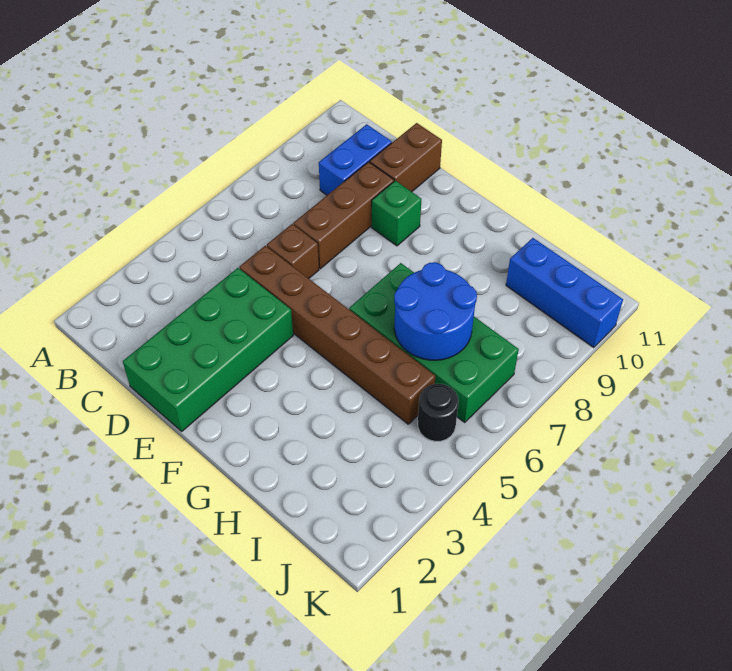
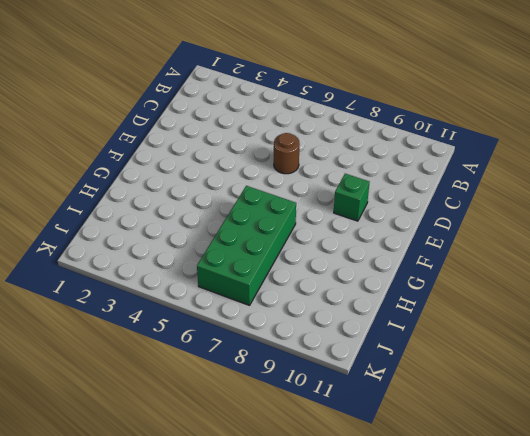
brown 1x1 round brick [274,133,300,174] -> brown 1x1 brick [267,224,319,278]
none -> blue 1x2 brick [319,124,392,195]
none -> green 2x4 brick [123,268,293,431]

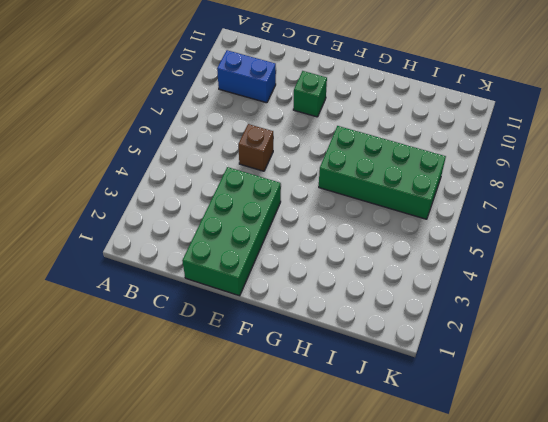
blue 1x2 brick [217,50,276,103] -> blue 1x2 brick turned to [319,124,392,195]
none -> brown 1x6 brick [239,246,435,424]
none -> brown 1x3 brick [293,162,394,269]

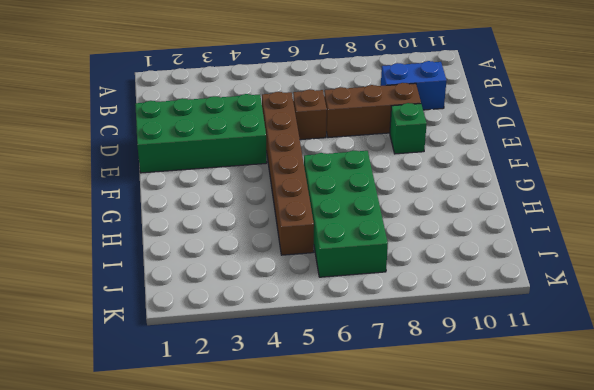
none -> brown 1x2 brick [370,123,442,192]
none -> blue 1x3 brick [506,238,623,348]

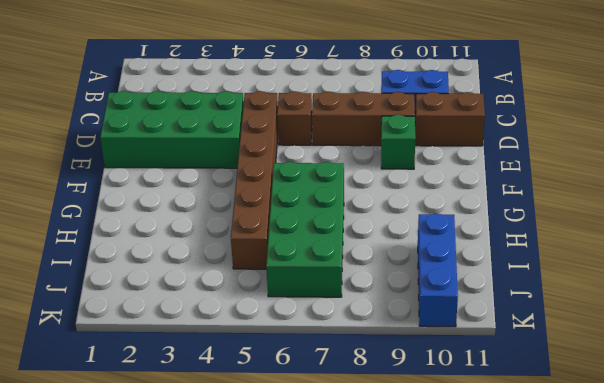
none -> black 1x1 round brick [418,384,458,441]
none -> blue 2x2 round brick [394,262,477,360]

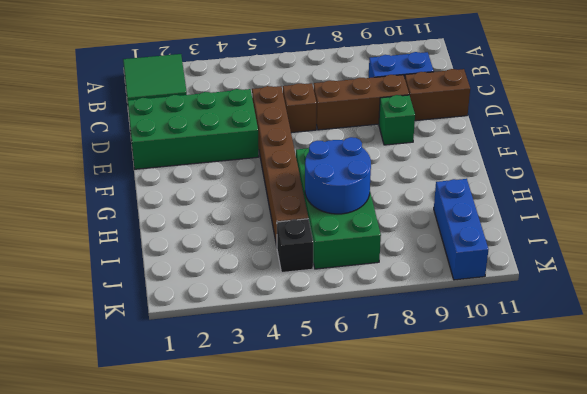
green 2x2 tile [123,54,187,101] -> none
black 1x1 brick [277,219,313,273] -> black 1x1 round brick [418,384,458,441]

